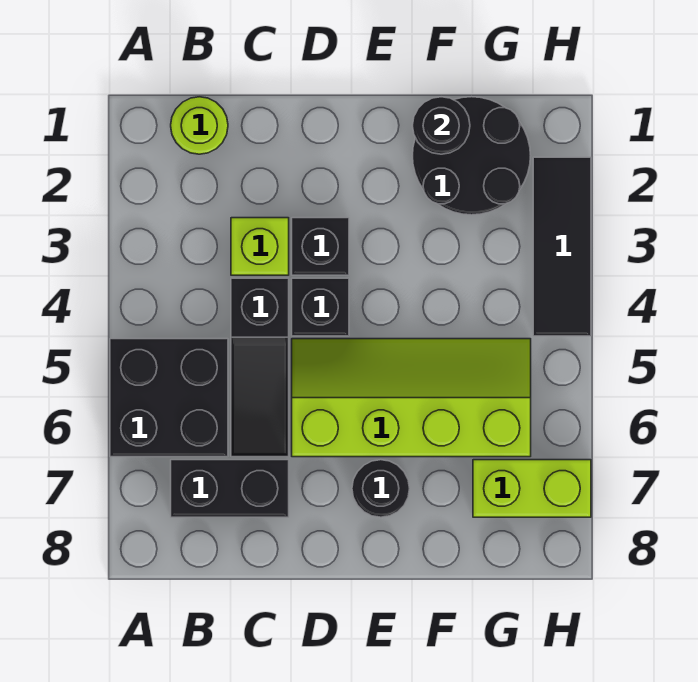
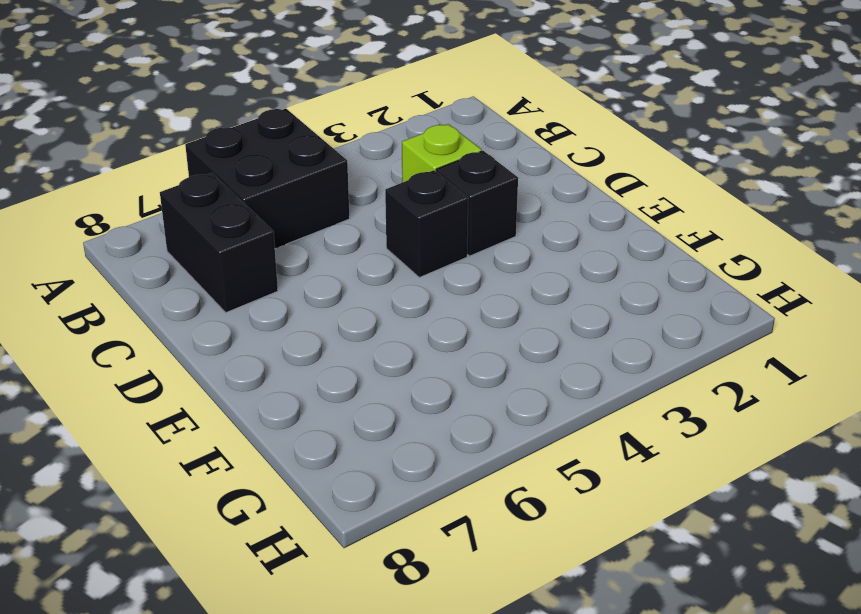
none -> lime 1x1 round brick [171,97,228,154]
none -> black 1x3 slope [231,278,289,457]
none -> lime 2x4 slope [292,339,531,457]

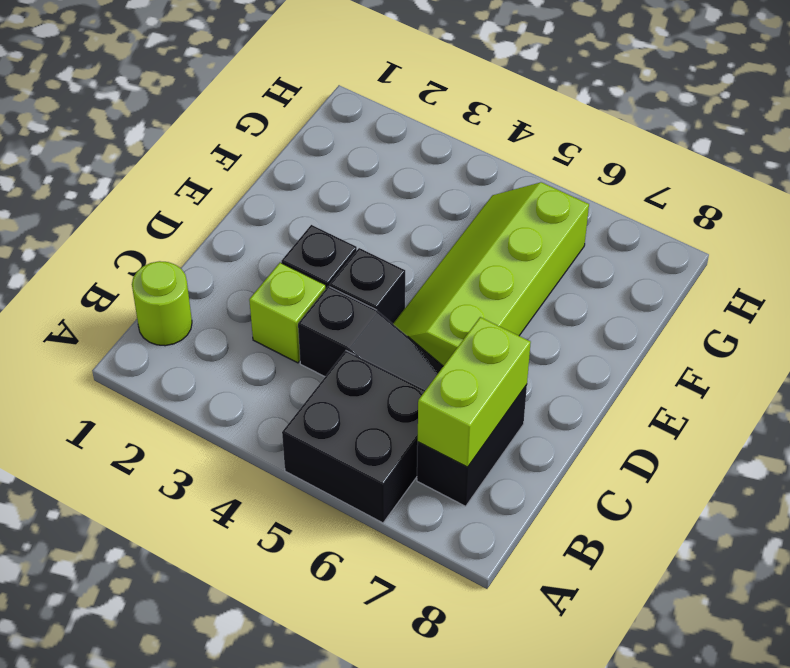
lime 1x2 brick [418,317,531,467] -> lime 1x2 brick moved to [473,460,591,517]
none -> black 1x1 round brick [352,460,410,517]
none -> black 2x2 round brick [412,97,531,215]
none -> black 1x3 tile [533,157,591,336]

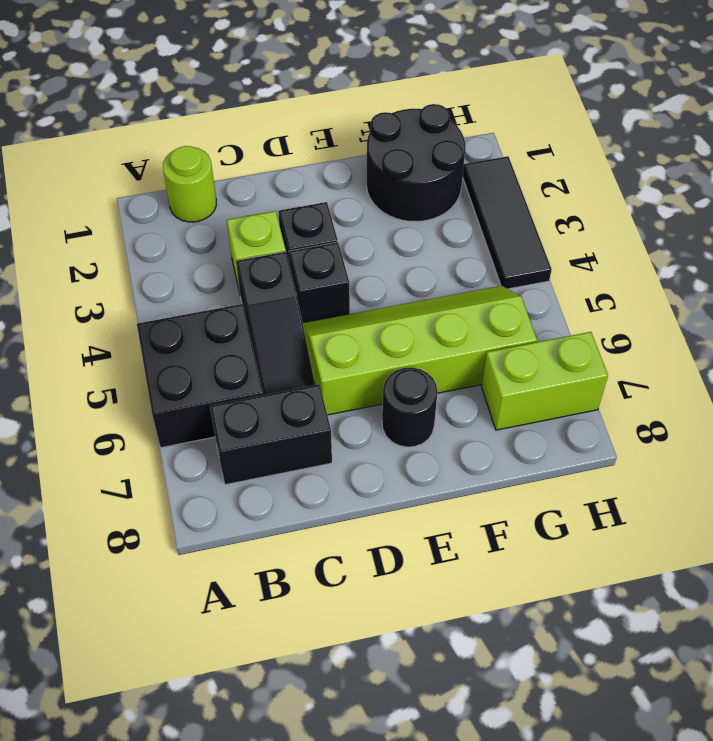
none -> black 1x1 round brick [413,97,470,154]

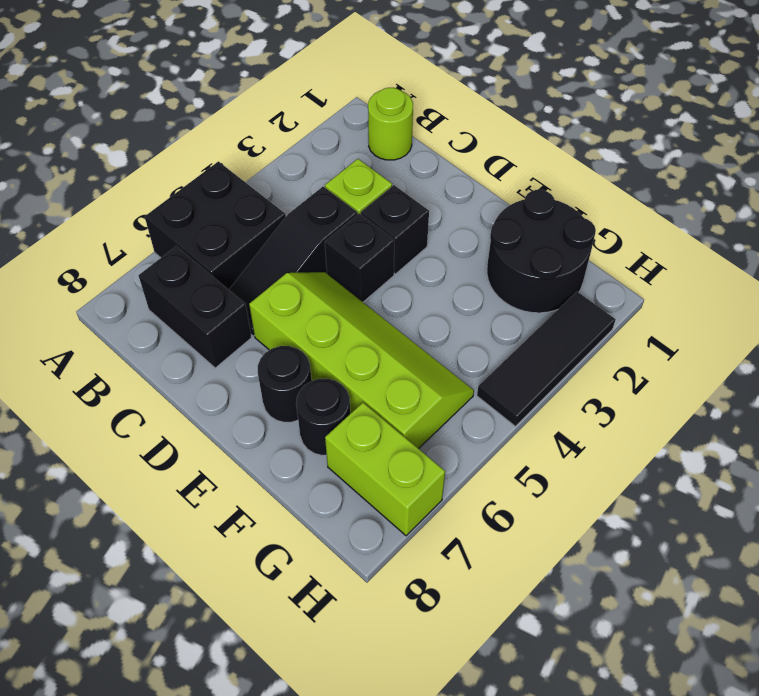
black 1x1 round brick [296,379,350,455] -> black 1x1 round brick moved to [413,97,470,154]

